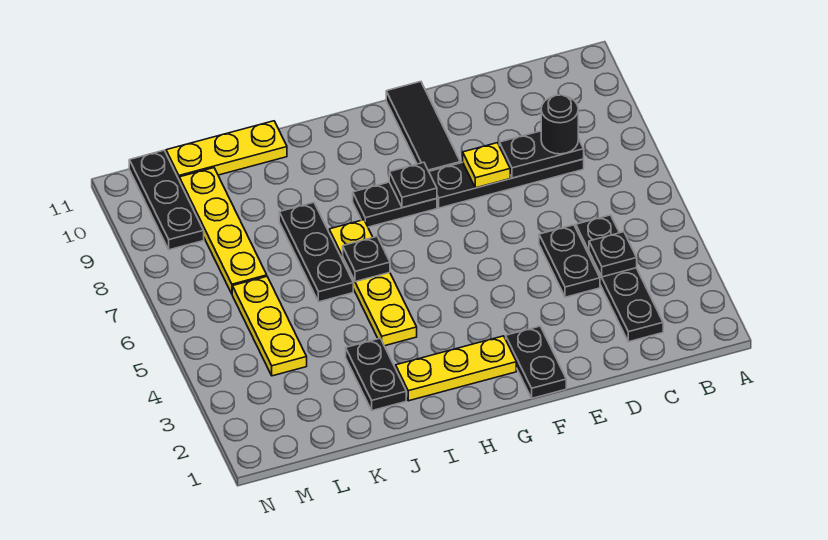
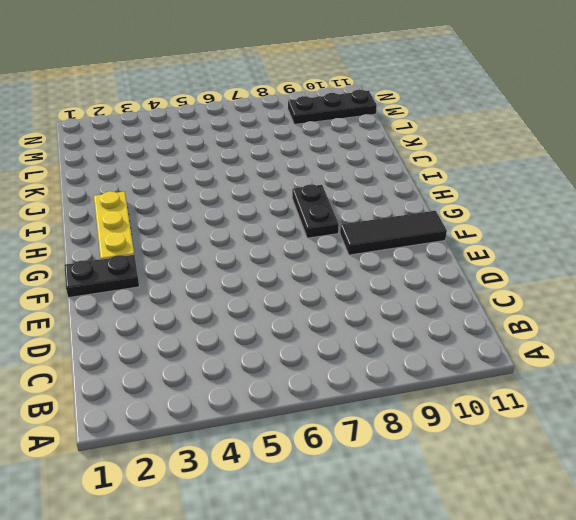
none -> black 1x4 plate [576,215,663,342]
none -> black 1x4 plate [429,159,584,208]
none -> black 1x2 plate [539,225,600,297]

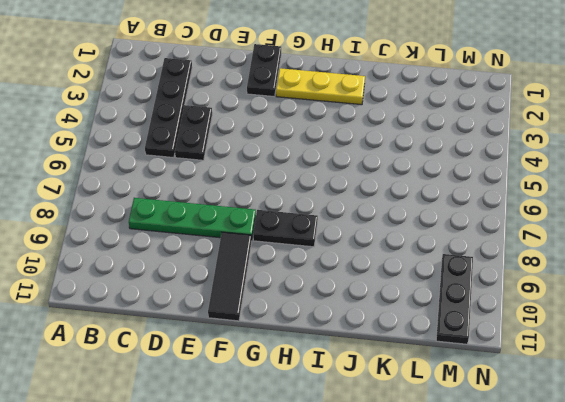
green 1x4 plate [129,198,256,238] -> black 1x4 plate [429,159,584,208]
none -> yellow 1x4 plate [329,220,417,346]
none -> black 1x2 plate [346,338,406,411]
none -> black 1x3 plate [279,202,353,302]

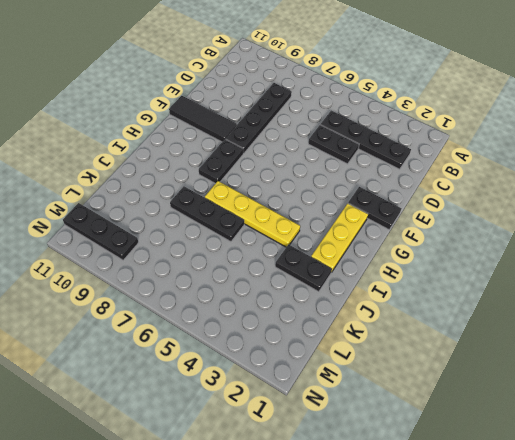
none -> yellow 1x3 plate [166,121,287,179]
none -> yellow 1x3 plate [232,277,307,376]
none -> yellow 1x4 plate [179,168,267,294]

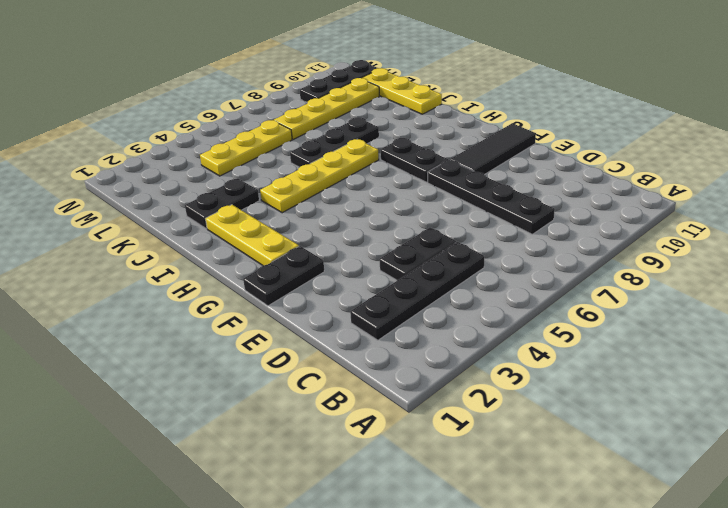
none -> black 1x1 plate [589,232,637,277]
none -> black 1x2 plate [499,131,584,178]
none -> yellow 1x1 plate [463,143,510,188]

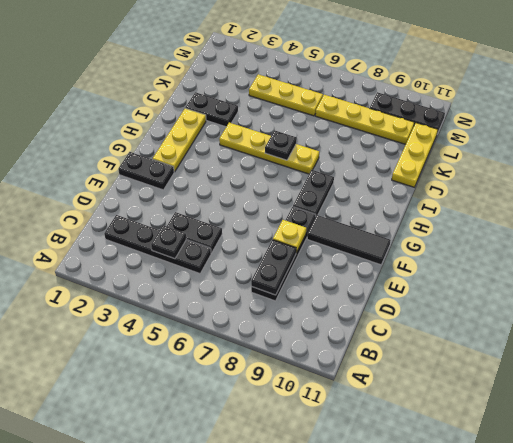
none -> black 1x3 plate [279,202,353,302]
none -> black 1x1 plate [389,162,437,208]
none -> black 1x1 round brick [541,95,578,154]

